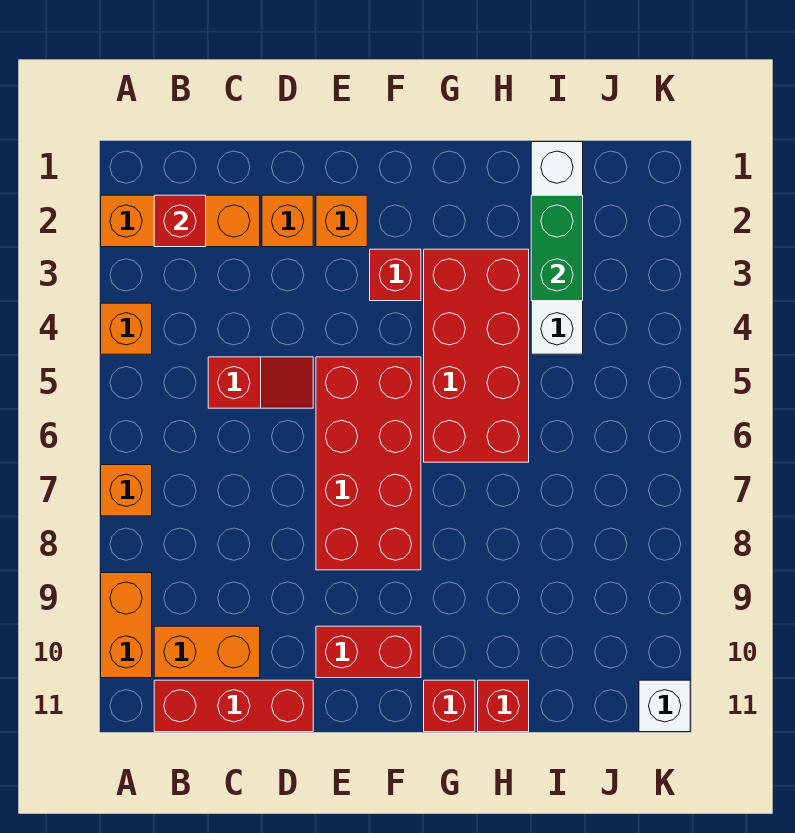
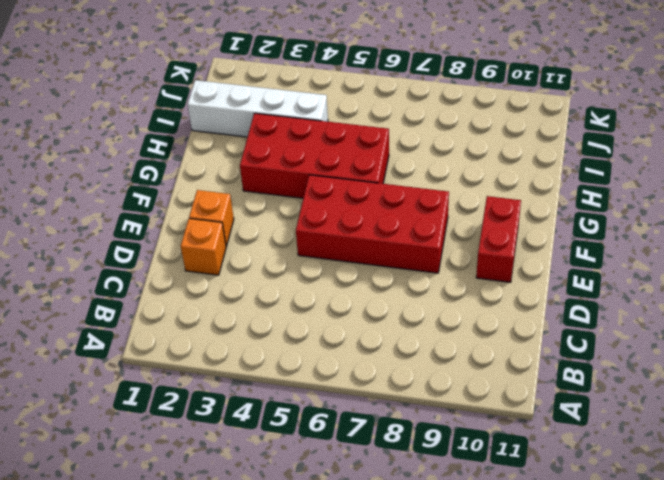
none -> orange 1x3 brick [101,195,260,247]
none -> orange 1x1 brick [101,303,152,354]
none -> orange 1x1 brick [101,465,152,516]

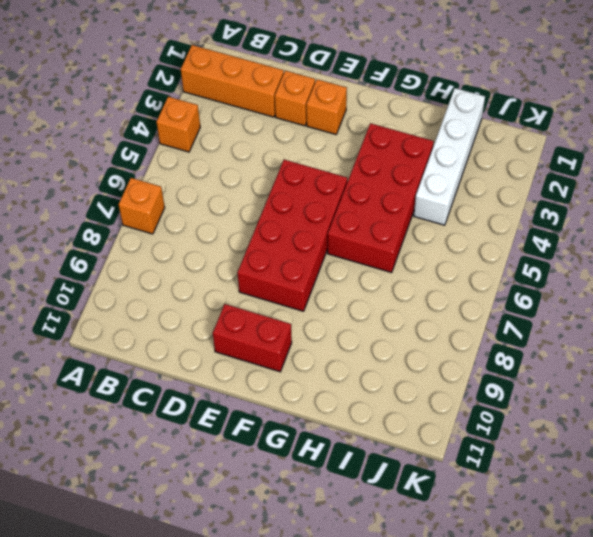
none -> orange 1x2 brick [101,573,152,678]
none -> orange 1x2 brick [154,626,260,678]
none -> red 1x3 brick [154,680,313,732]

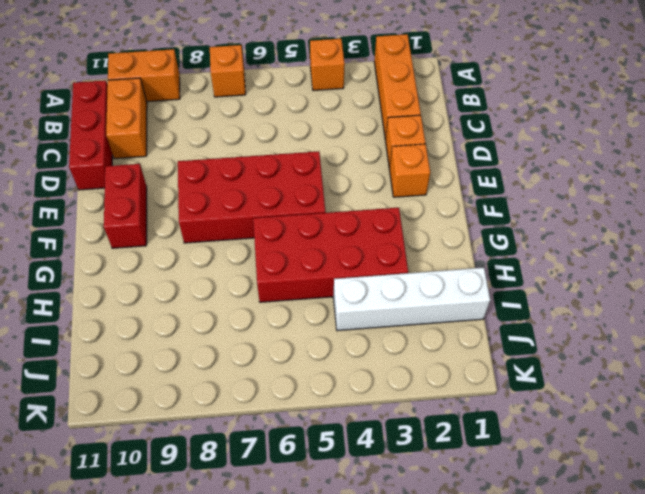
none -> red 1x2 slope [208,357,313,408]
none -> red 1x1 brick [370,249,421,301]
none -> red 1x1 brick [424,680,475,732]

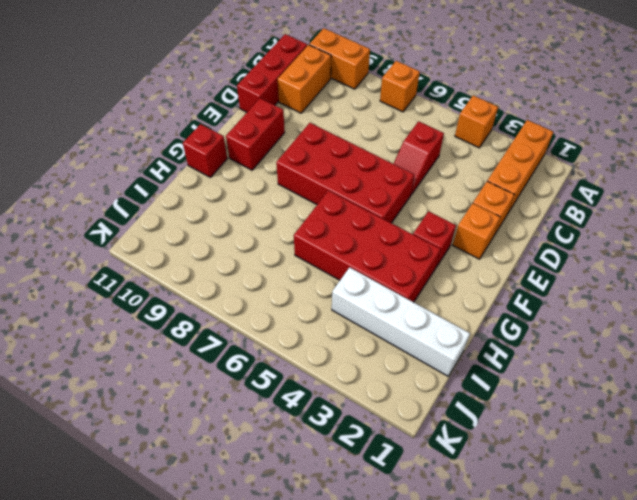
none -> red 1x1 brick [478,680,529,732]
none -> white 1x1 brick [639,680,690,732]
none -> red 1x1 brick [154,195,206,247]

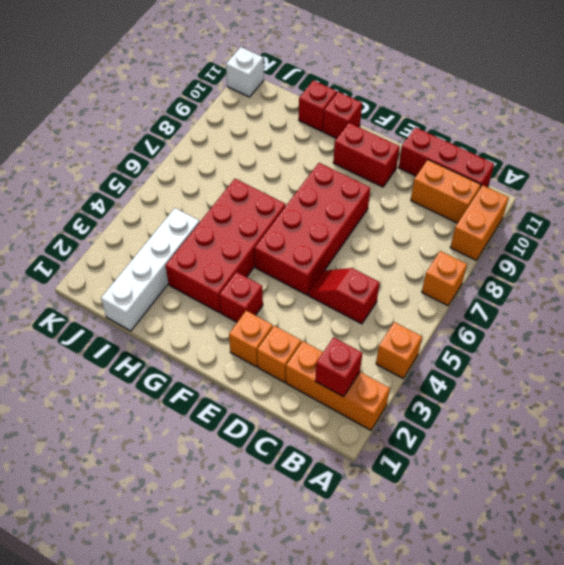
none -> green 1x2 brick [531,195,583,301]

